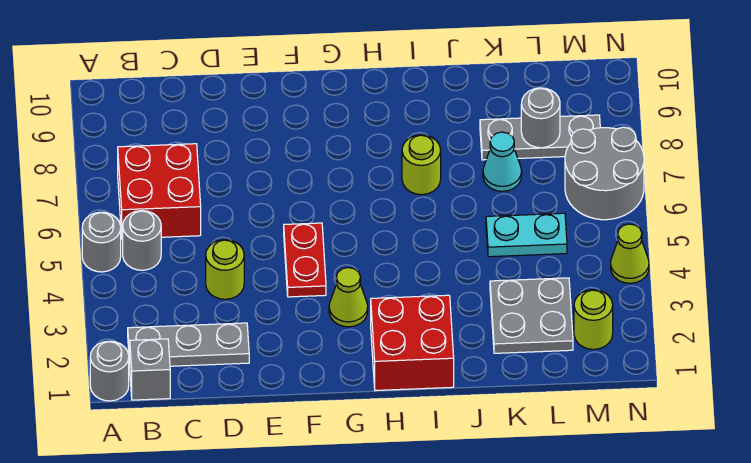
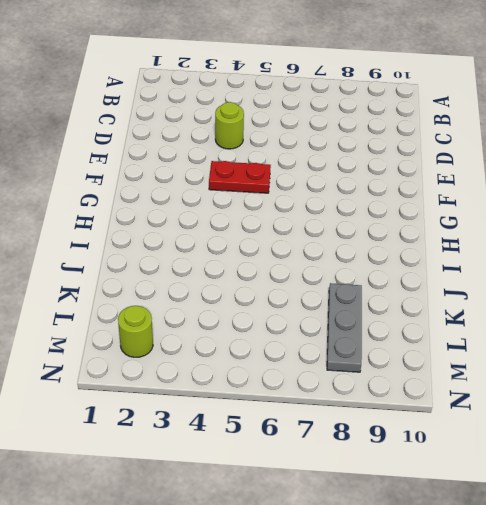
none -> grey 1x1 round brick [90,341,129,401]
none -> grey 1x1 round brick [82,212,121,272]
none -> grey 1x1 brick [130,339,170,400]

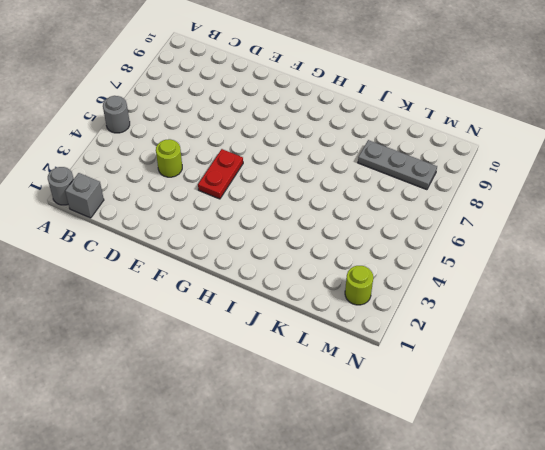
none -> grey 1x3 plate [128,323,249,366]
none -> grey 1x1 round brick [123,211,161,270]
none -> red 2x2 brick [118,144,201,239]

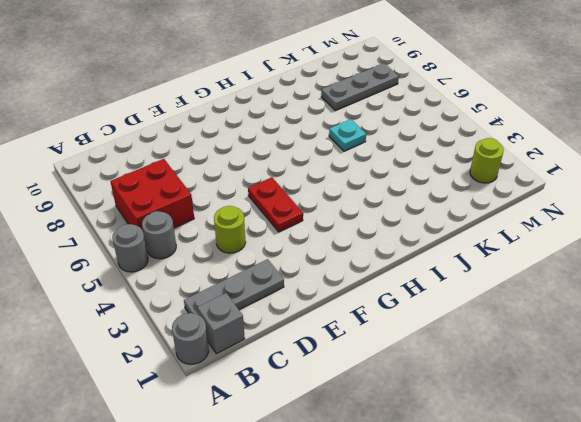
cyan 1x1 plate [329,119,366,151] -> none
none -> lime 1x1 cone [329,268,368,327]
none -> red 2x2 brick [371,295,454,390]
none -> lime 1x1 round brick [402,135,441,195]

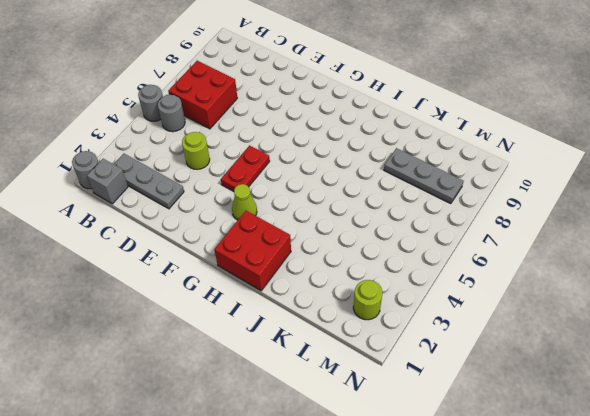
none -> lime 1x1 round brick [402,135,441,195]
none -> grey 2x2 plate [490,278,573,353]
none -> cyan 1x2 plate [486,213,567,257]

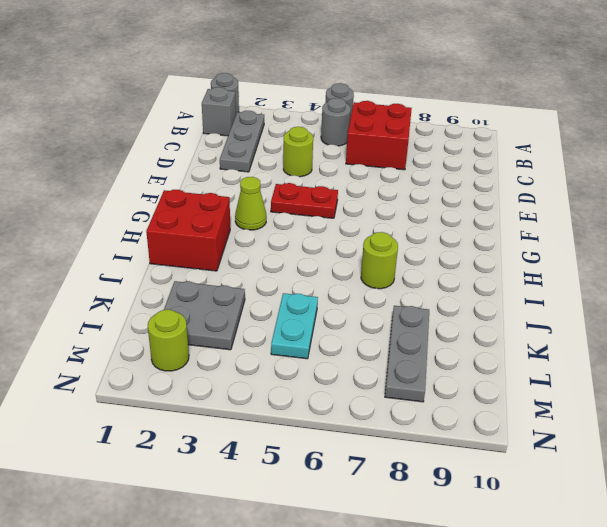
none -> cyan 1x1 cone [483,132,522,191]
none -> grey 2x2 round brick [565,127,644,220]
none -> lime 1x1 cone [611,224,649,283]

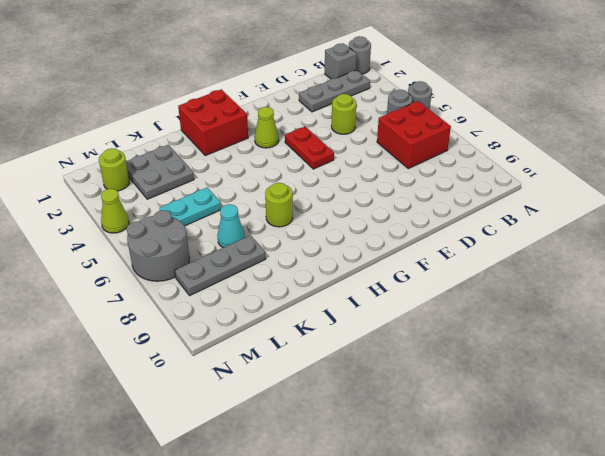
none -> grey 1x1 round brick [521,88,560,148]

